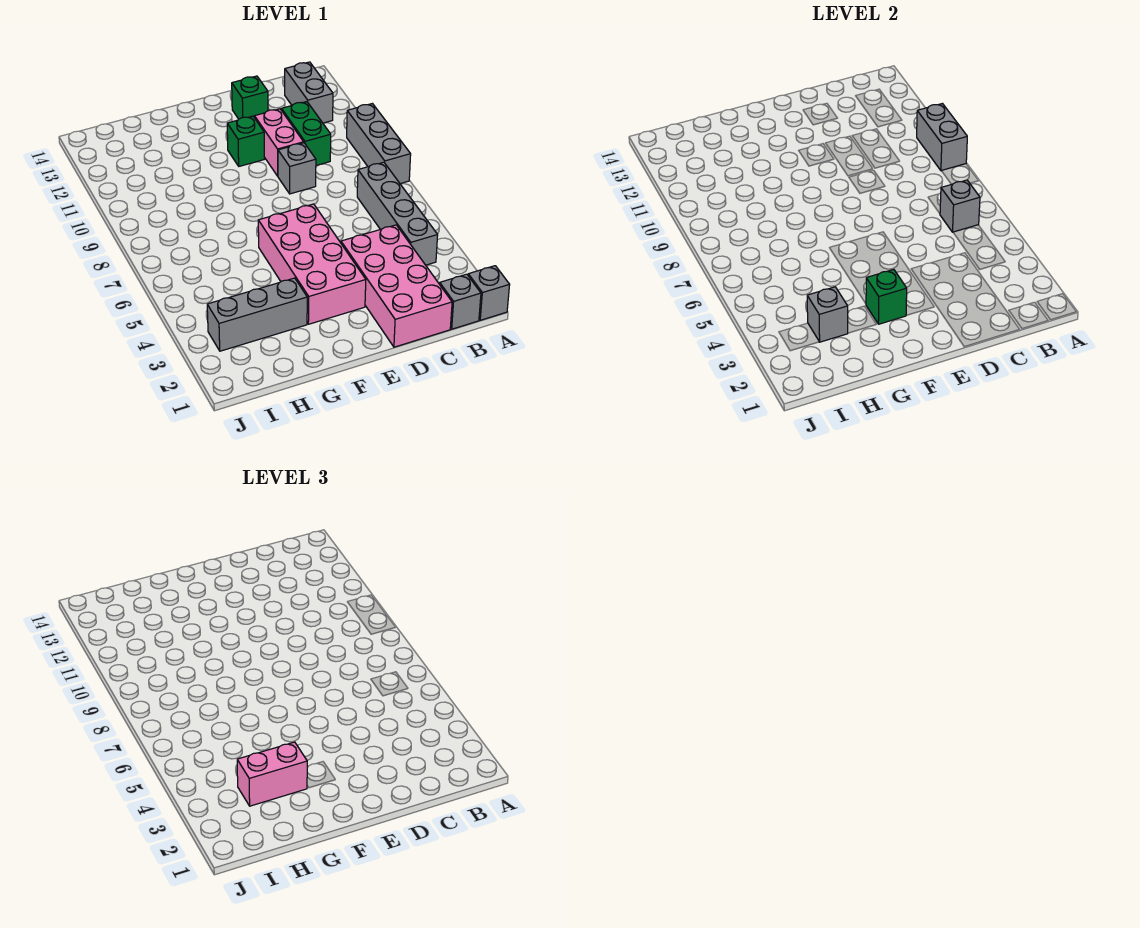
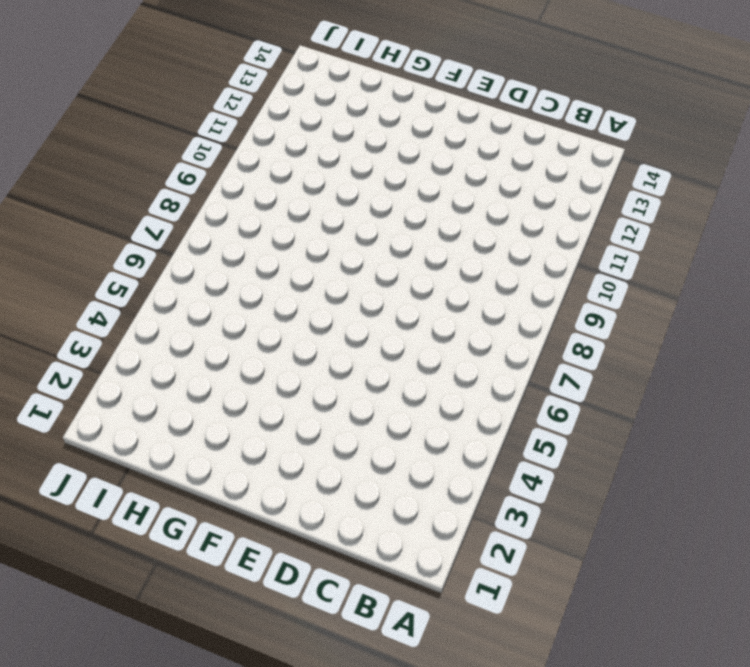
none -> grey 1x1 brick [468,266,510,320]
none -> grey 1x3 brick [347,104,411,184]
none -> grey 1x1 brick [440,274,481,329]

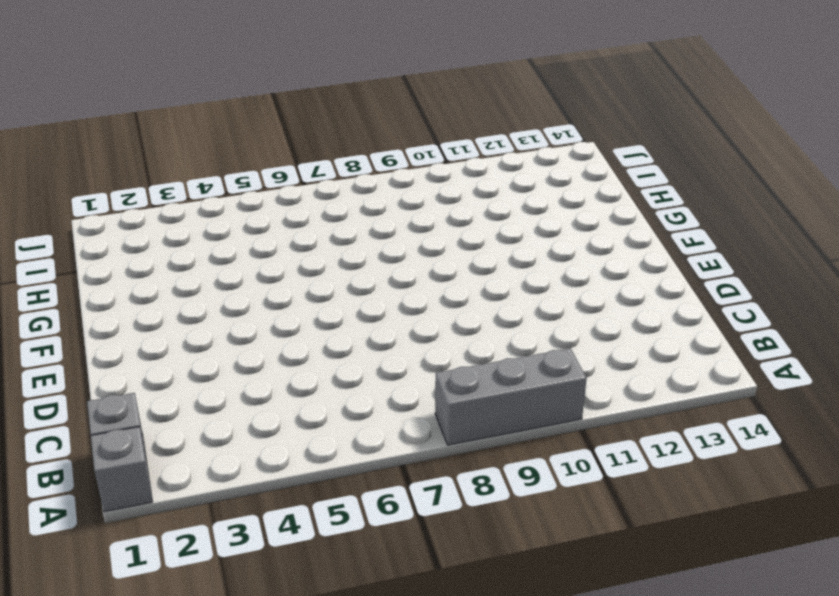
none -> grey 1x4 brick [357,162,438,265]
none -> grey 1x2 brick [285,62,333,123]
none -> pink 2x4 brick [341,225,452,347]

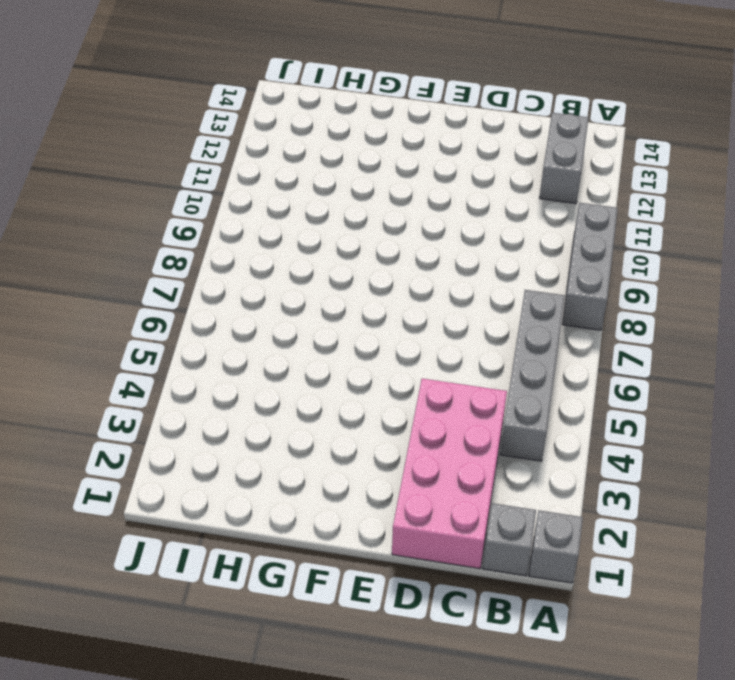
none -> green 1x2 brick [282,102,331,165]
none -> grey 1x1 brick [278,143,316,194]
none -> pink 1x2 brick [254,109,304,176]

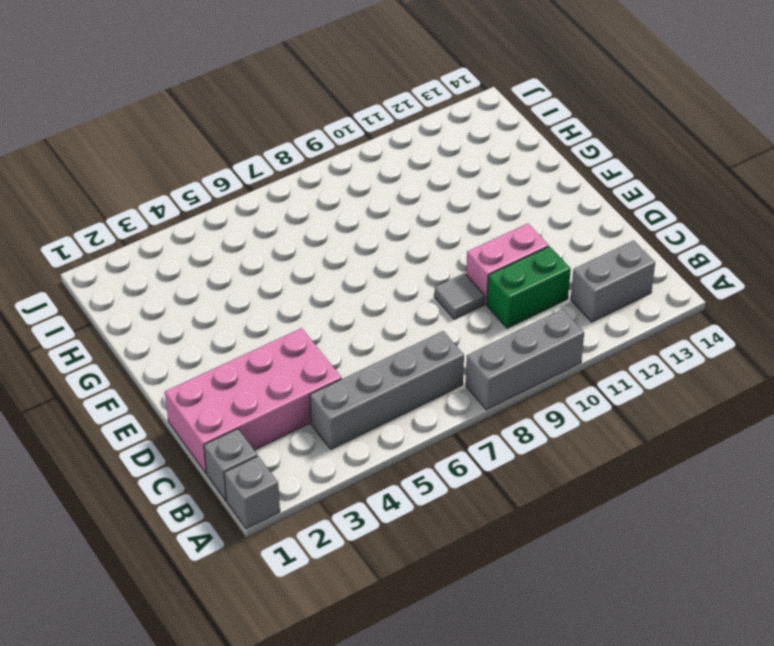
grey 1x1 tile [434,273,485,319] -> grey 1x1 brick [278,143,316,194]
none -> green 1x1 brick [232,76,268,119]
none -> pink 2x4 brick [258,204,366,324]
none -> green 1x1 brick [227,116,265,166]

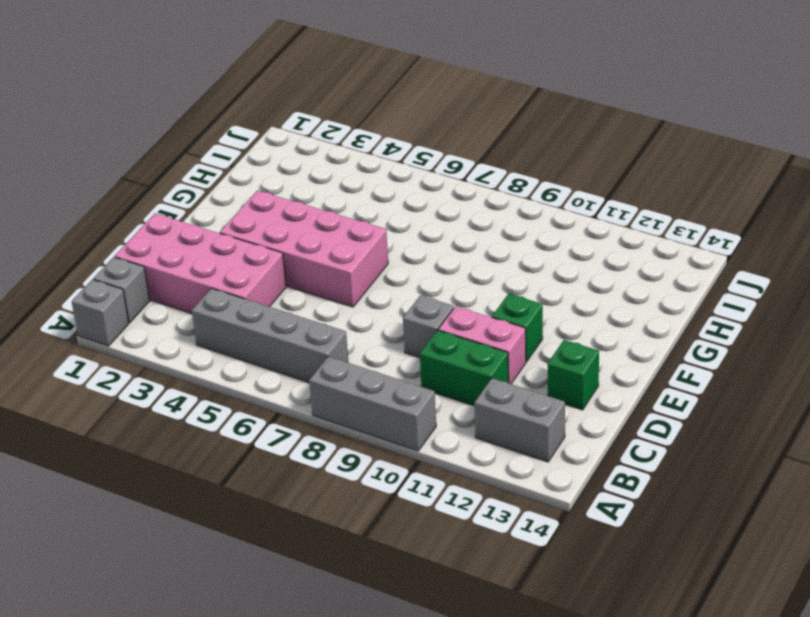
none -> grey 1x3 brick [207,278,307,351]
none -> grey 1x2 brick [917,104,967,171]
none -> grey 1x1 brick [940,180,980,232]

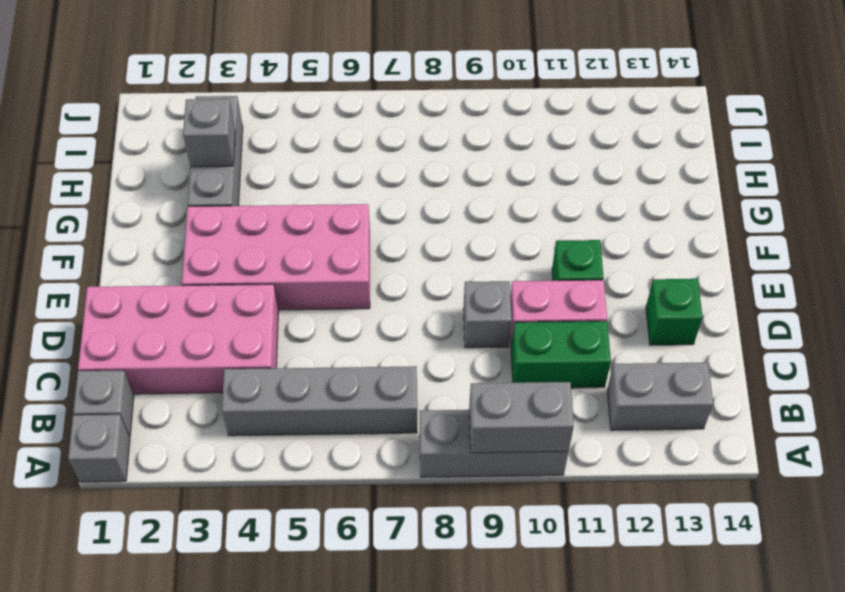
none -> grey 1x1 brick [940,180,980,232]
none -> green 1x1 brick [866,270,907,324]
none -> pink 1x2 brick [237,742,307,806]

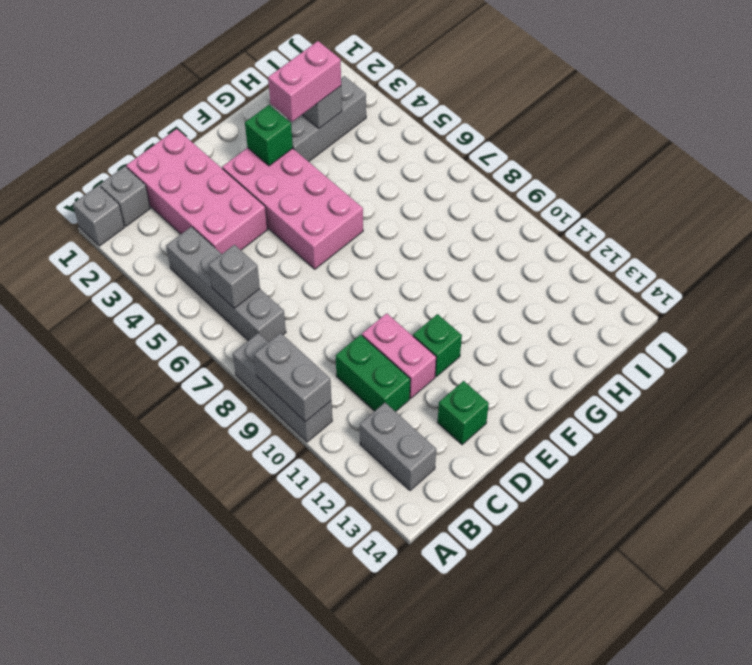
none -> grey 1x1 brick [278,143,316,194]

